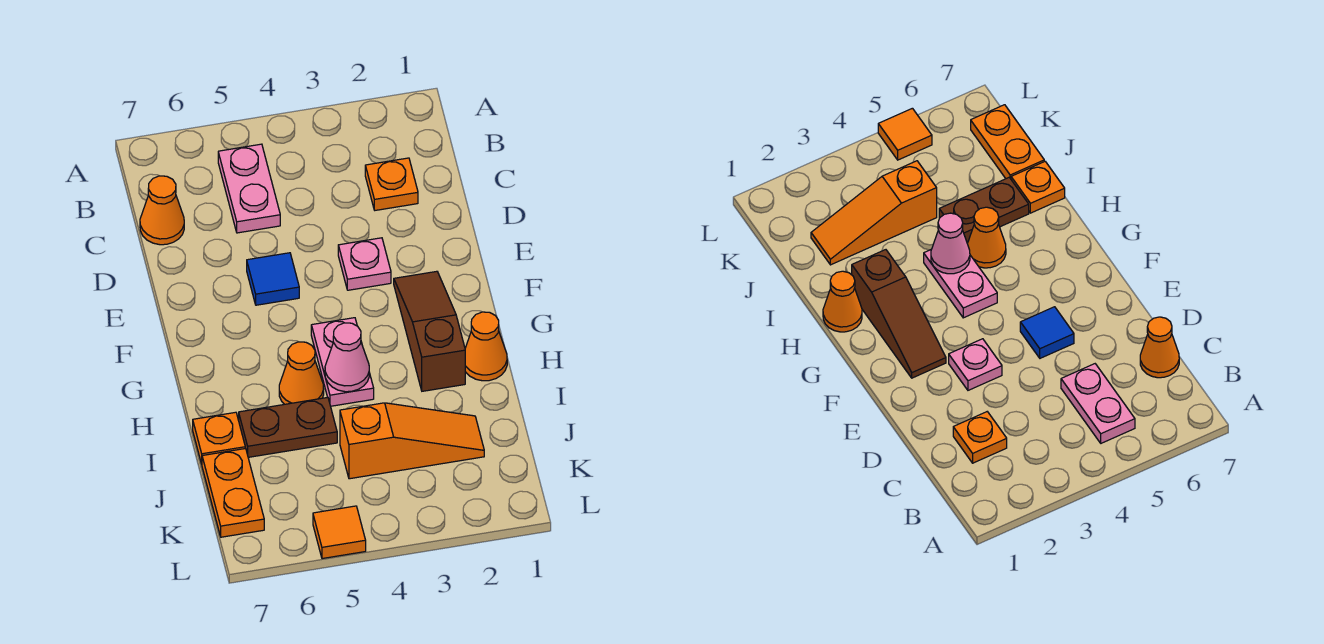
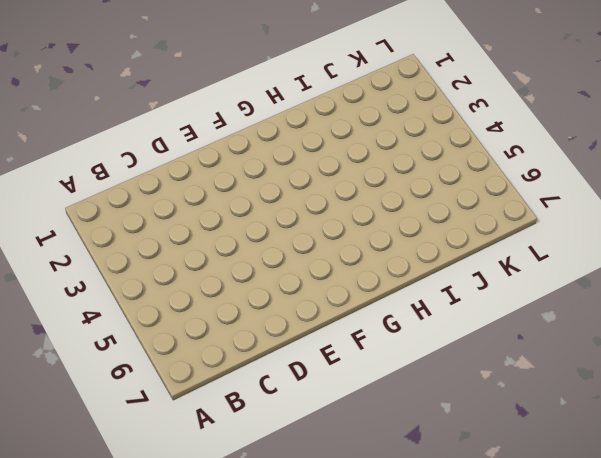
none -> pink 1x2 plate [218,144,280,233]
none -> orange 1x1 plate [365,158,418,210]
none -> orange 1x1 cone [140,176,184,245]

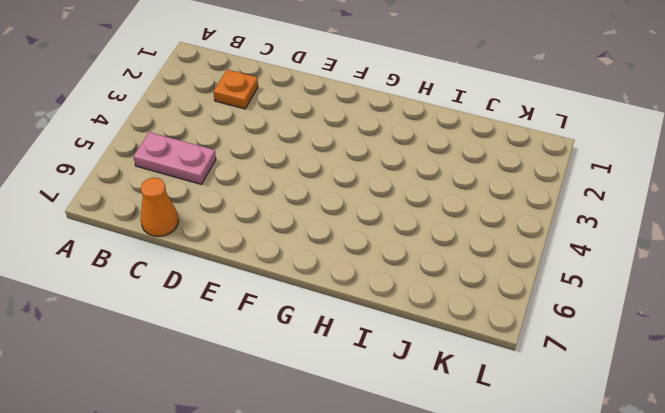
none -> pink 1x1 plate [338,238,391,290]
none -> blue 1x1 tile [247,253,299,305]
none -> brown 1x3 slope [394,271,465,391]

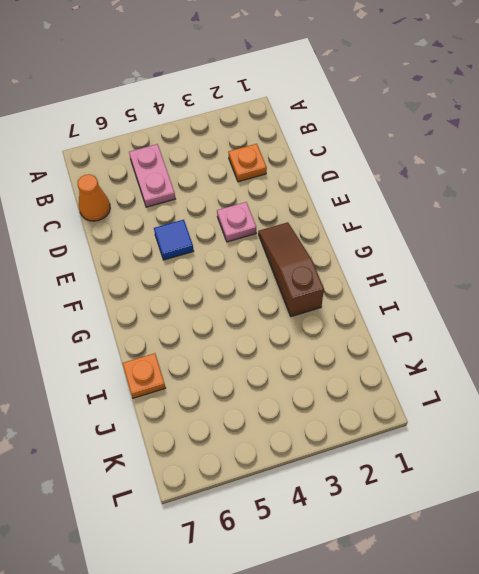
none -> pink 1x2 plate [311,318,374,406]
none -> orange 1x1 cone [465,312,507,381]
none -> orange 1x1 cone [279,342,324,404]

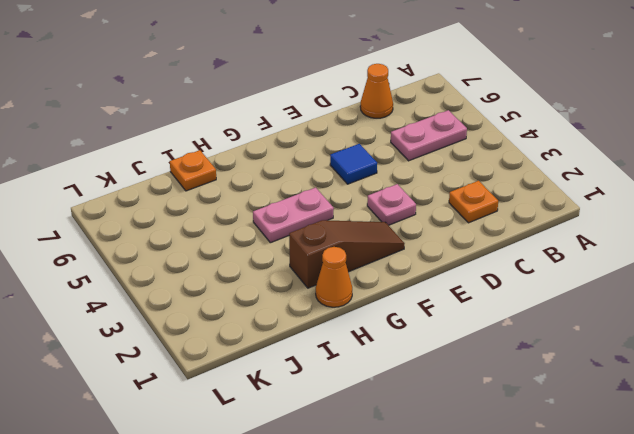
none -> orange 1x1 cone [279,342,324,404]
none -> brown 1x2 plate [239,397,337,457]
none -> orange 1x3 slope [340,403,484,479]

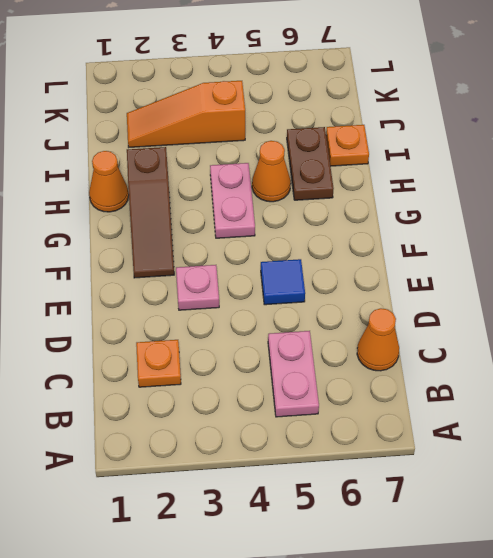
brown 1x2 plate [287,127,334,200] -> brown 1x2 plate turned to [239,397,337,457]
none -> orange 1x2 plate [202,449,264,537]
none -> orange 1x1 tile [313,506,366,559]
none -> pink 1x1 cone [325,323,369,392]

